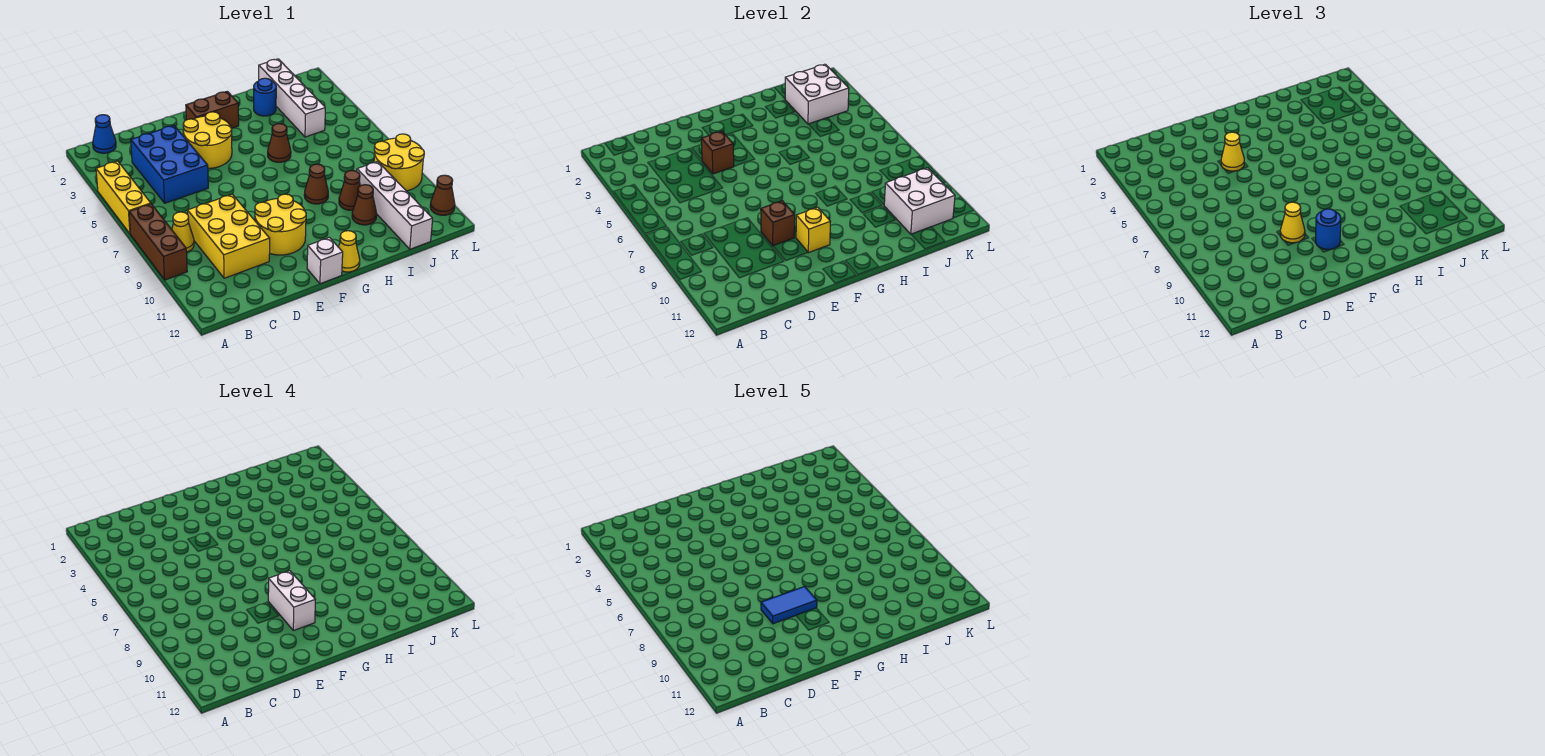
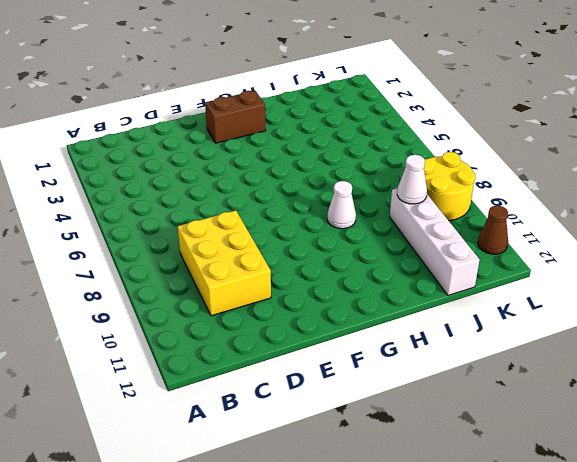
white 1x1 cone [327,181,356,229] -> brown 1x1 cone [304,164,328,204]
white 1x1 cone [397,155,427,204] -> none
none -> yellow 1x3 brick [96,161,151,234]
none -> brown 1x3 brick [129,204,187,280]
none -> blue 1x1 cone [93,115,116,153]
none -> yellow 1x1 cone [172,212,194,252]

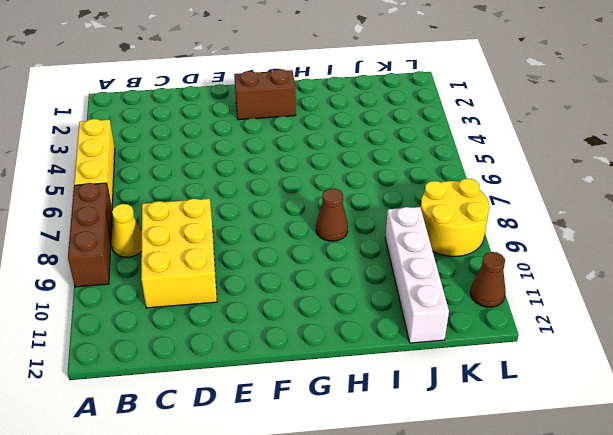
none -> blue 1x1 cone [93,115,116,153]
none -> blue 2x3 brick [131,125,208,203]
none -> yellow 2x2 round brick [183,112,232,169]
none -> yellow 2x2 round brick [255,194,306,255]

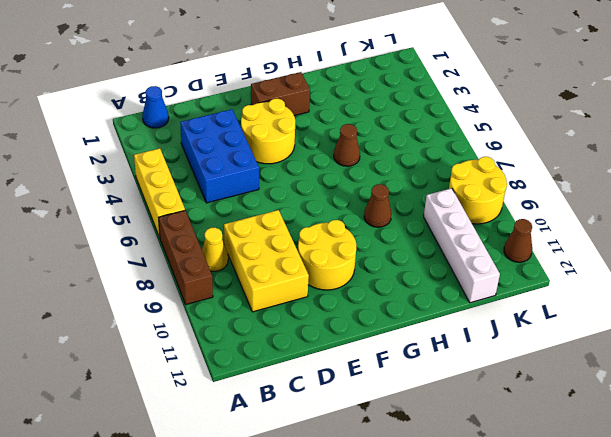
none -> white 1x1 brick [307,237,343,284]
none -> yellow 1x1 cone [339,231,360,272]
none -> blue 1x1 round brick [254,78,276,116]
none -> brown 1x1 cone [339,170,360,210]

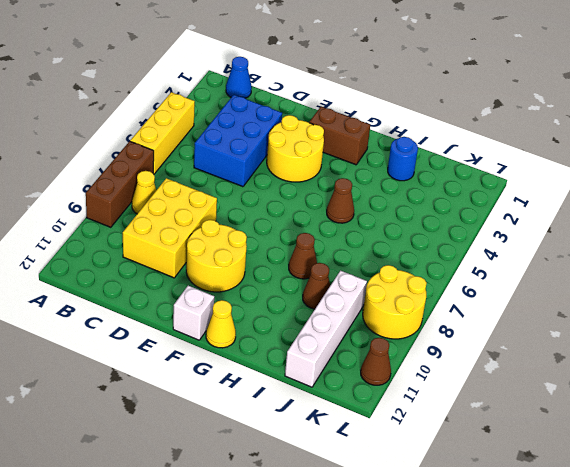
none -> brown 1x1 cone [352,185,377,225]
none -> white 1x4 brick [259,59,325,137]
none -> brown 1x1 brick [701,131,734,174]
none -> brown 1x1 brick [761,201,795,246]

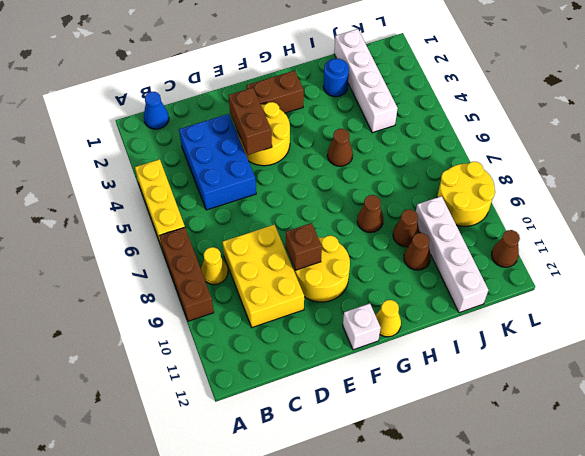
brown 1x2 brick [229,88,272,155] -> brown 1x1 brick [701,131,734,174]
none -> yellow 1x1 brick [796,207,830,253]
none -> white 2x2 brick [785,64,849,124]
none -> white 2x2 brick [884,168,955,234]
none -> yellow 1x1 cone [1221,132,1244,171]

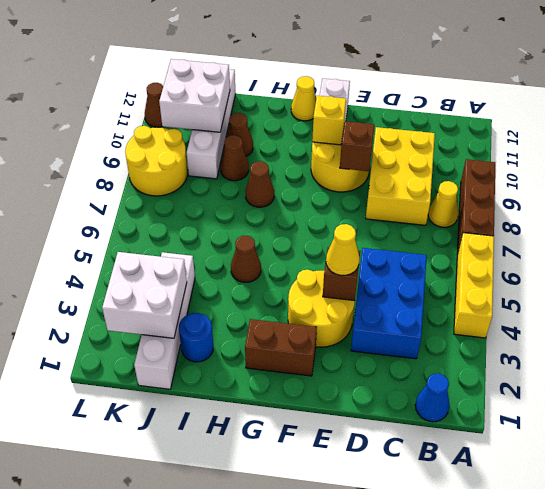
none -> yellow 1x1 cone [1280,202,1305,243]
none -> blue 1x1 round brick [1316,209,1341,250]
none -> white 1x2 brick [268,571,315,631]
none -> blue 1x2 tile [761,586,817,624]

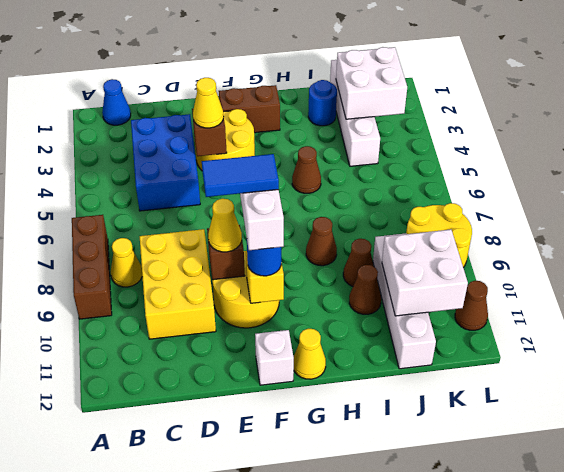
none -> yellow 1x3 brick [96,161,151,234]

